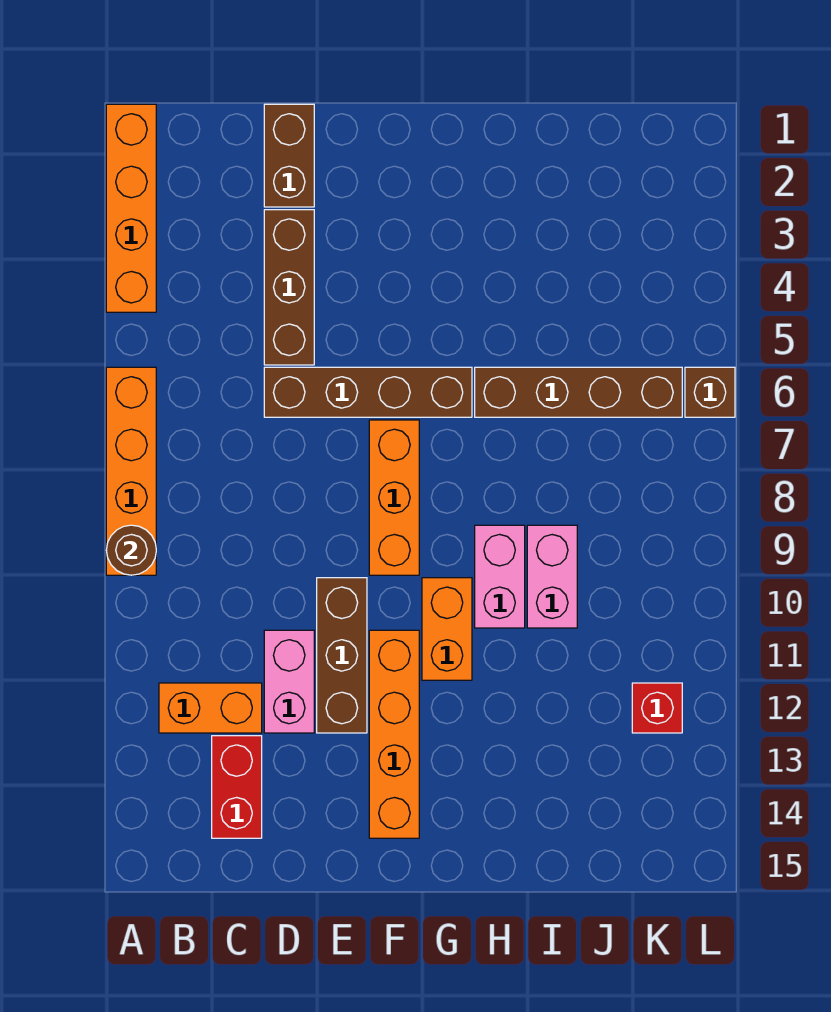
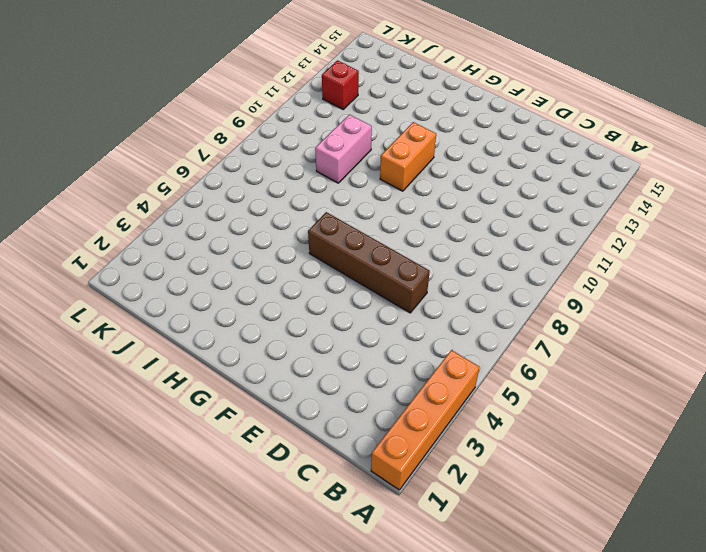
none -> orange 1x4 brick [106,367,156,575]
none -> orange 1x2 brick [159,683,262,733]
none -> red 1x2 brick [212,736,262,838]

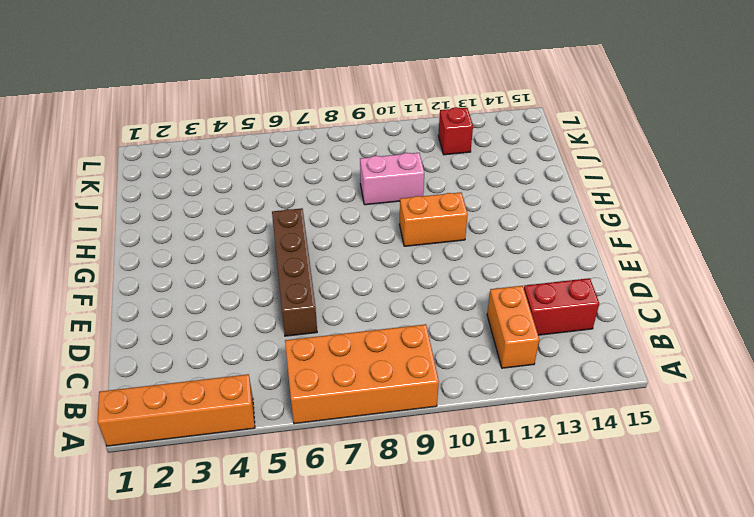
orange 2x4 brick [285,324,439,424] -> orange 1x4 brick [106,367,156,575]
none -> brown 1x2 brick [264,104,314,207]
none -> brown 1x3 brick [264,210,314,365]
none -> pink 1x2 brick [264,630,314,733]

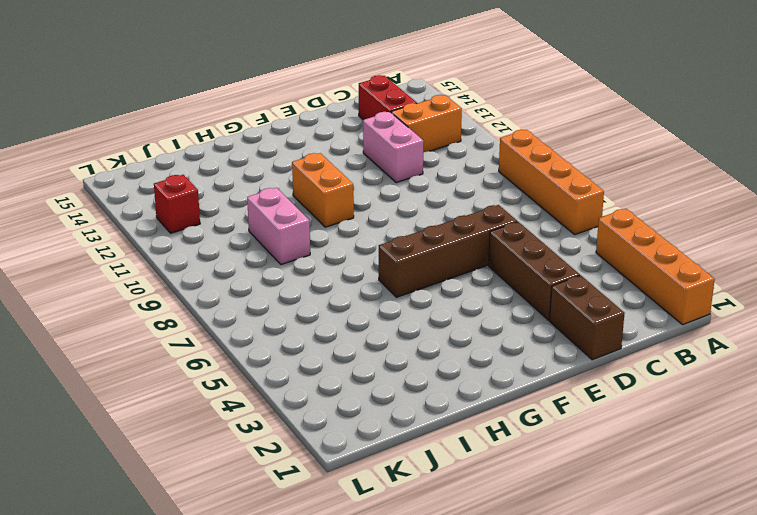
none -> brown 1x3 brick [317,578,367,733]
none -> orange 1x3 brick [369,420,419,575]
none -> orange 1x4 brick [369,630,419,838]

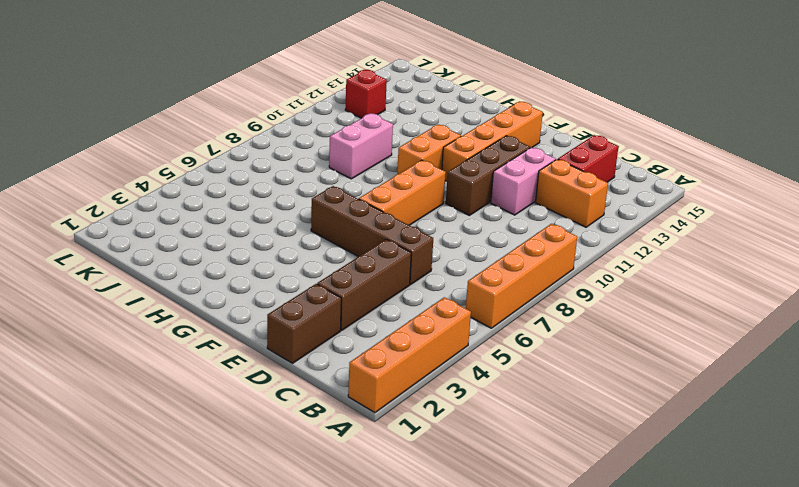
none -> brown 1x4 brick [475,367,682,417]
none -> pink 1x2 brick [475,525,525,628]
none -> brown 1x1 brick [685,367,735,417]

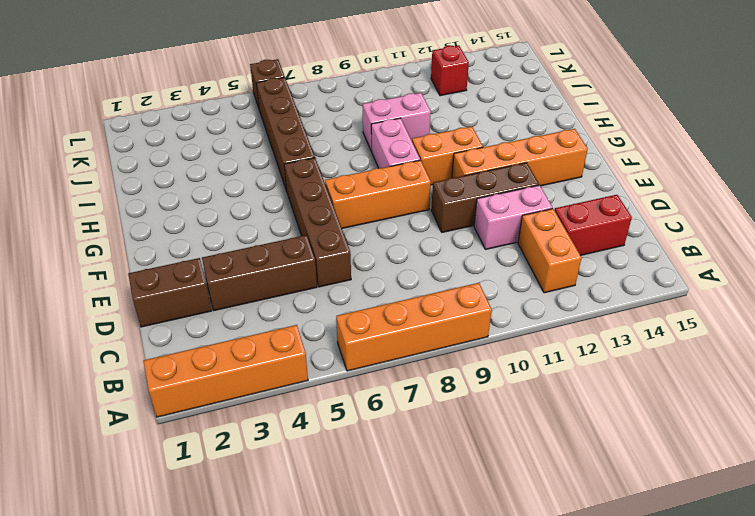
pink 1x2 brick [371,118,420,168] -> pink 1x2 brick turned to [475,525,525,628]
none -> brown 1x1 round brick [106,525,156,575]

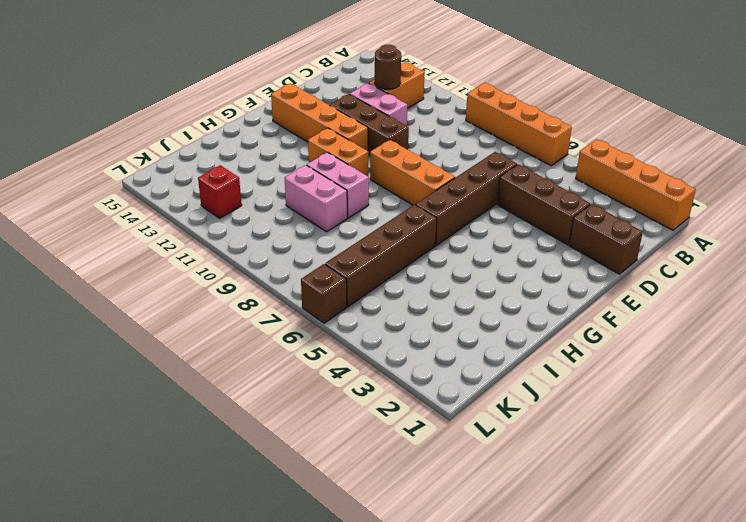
brown 1x1 round brick [375,45,401,89] -> brown 1x1 round brick moved to [106,525,156,575]
none -> red 1x2 brick [212,736,262,838]

